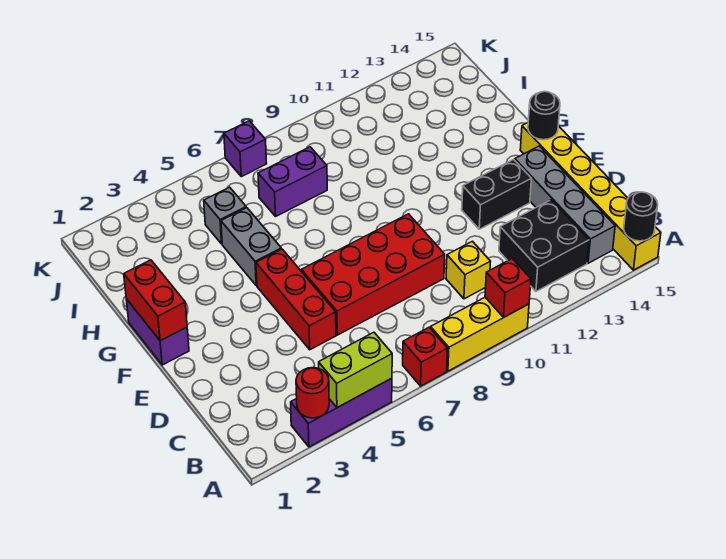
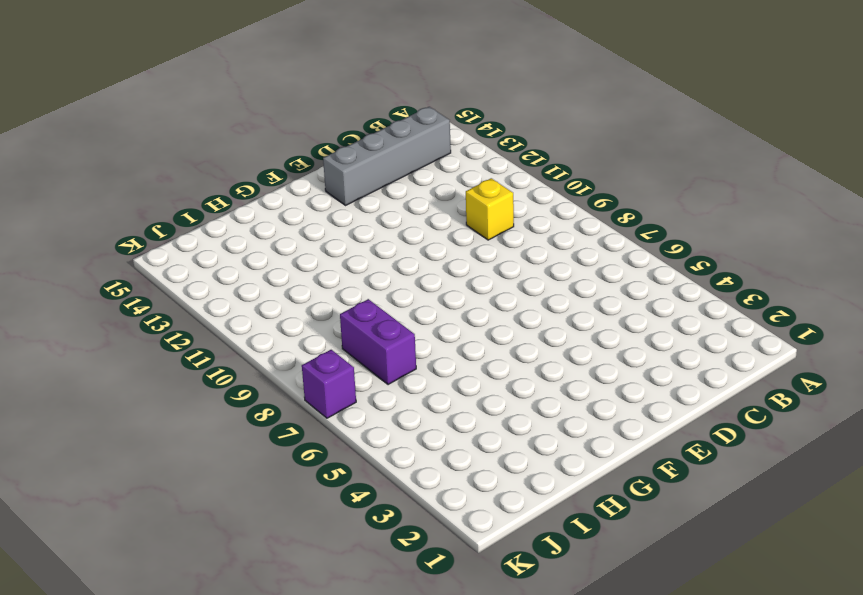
none -> purple 1x3 brick [291,378,392,447]
none -> red 1x1 brick [403,327,448,386]
none -> yellow 1x3 brick [431,297,529,371]

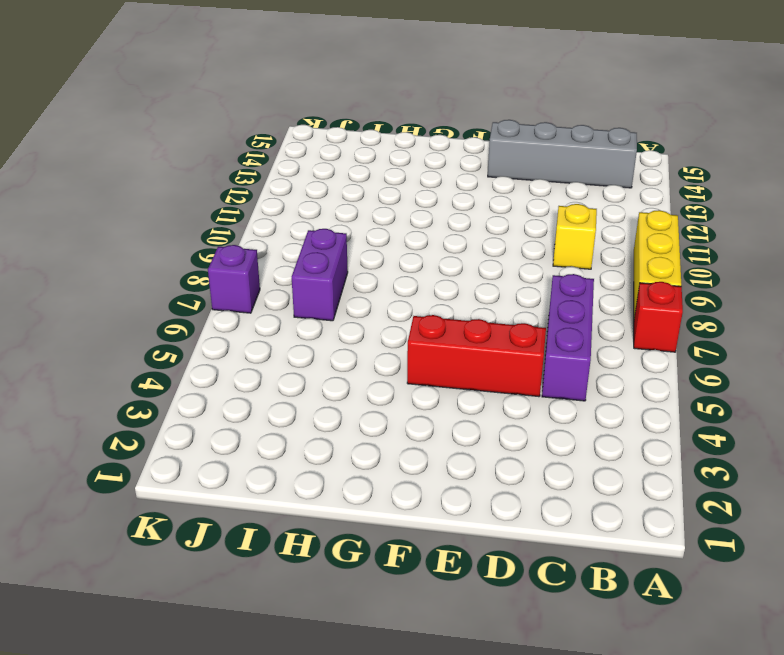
purple 1x3 brick [542,274,594,401] -> purple 1x3 brick moved to [291,378,392,447]
none -> yellow 1x6 brick [520,123,661,270]
none -> black 2x2 brick [499,200,589,291]
none -> red 2x4 brick [301,214,445,335]

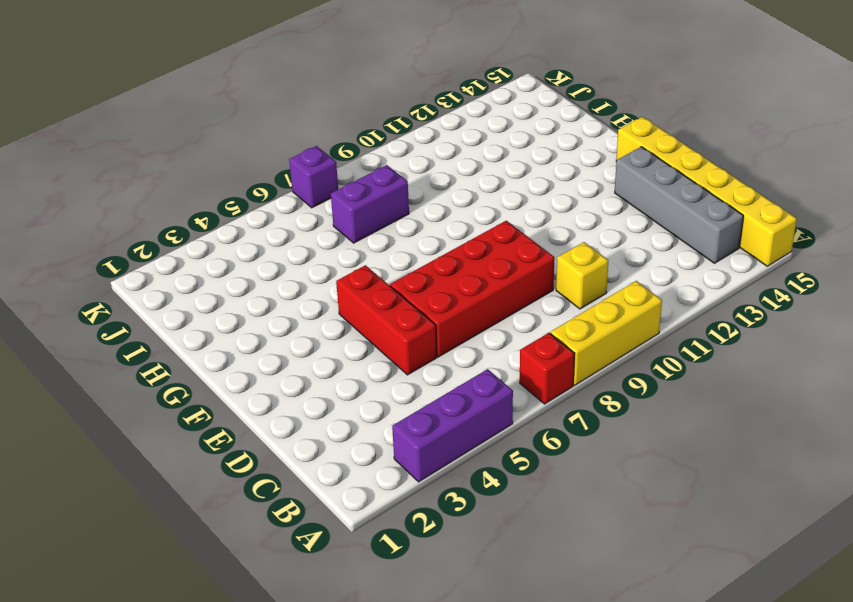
none -> black 2x2 brick [499,200,589,291]
none -> black 1x2 brick [462,159,531,229]
none -> purple 1x2 brick [126,299,189,365]

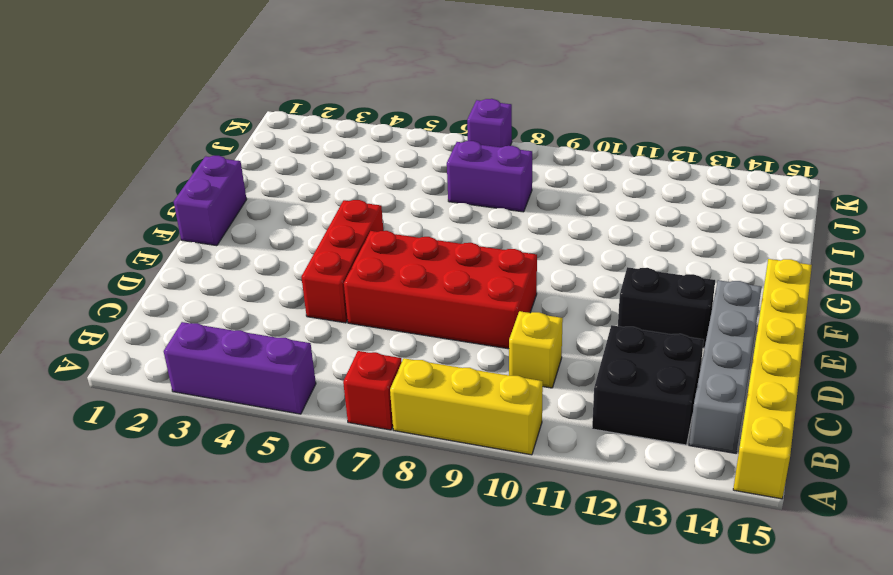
none -> grey 1x2 brick [221,208,281,285]
none -> grey 1x1 brick [204,187,246,244]
none -> red 1x1 round brick [296,368,329,418]

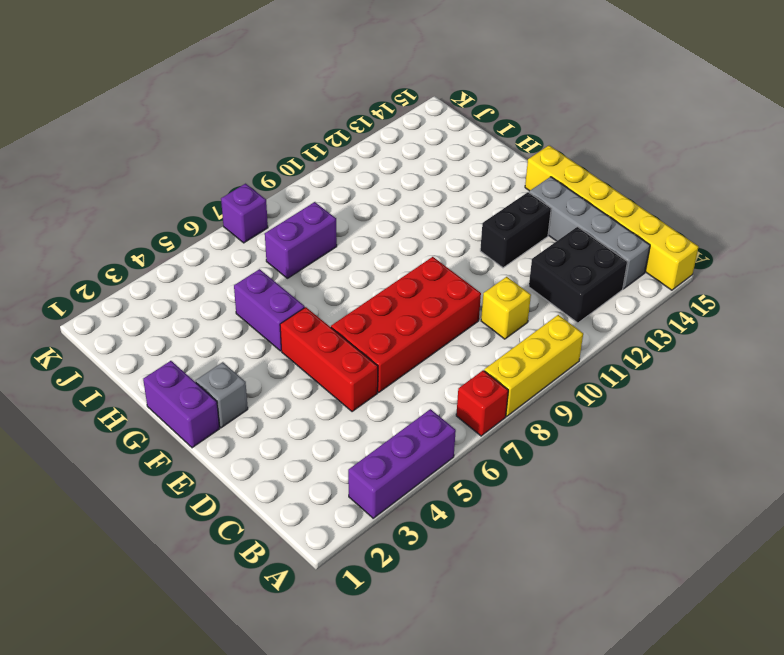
grey 1x1 brick [196,362,248,428] -> grey 1x1 brick moved to [204,187,246,244]
purple 1x2 brick [234,269,305,351] -> grey 1x2 brick [221,208,281,285]
none -> red 1x1 round brick [296,368,329,418]
none -> lime 1x2 brick [319,332,392,408]
none -> red 1x1 brick [485,259,531,318]

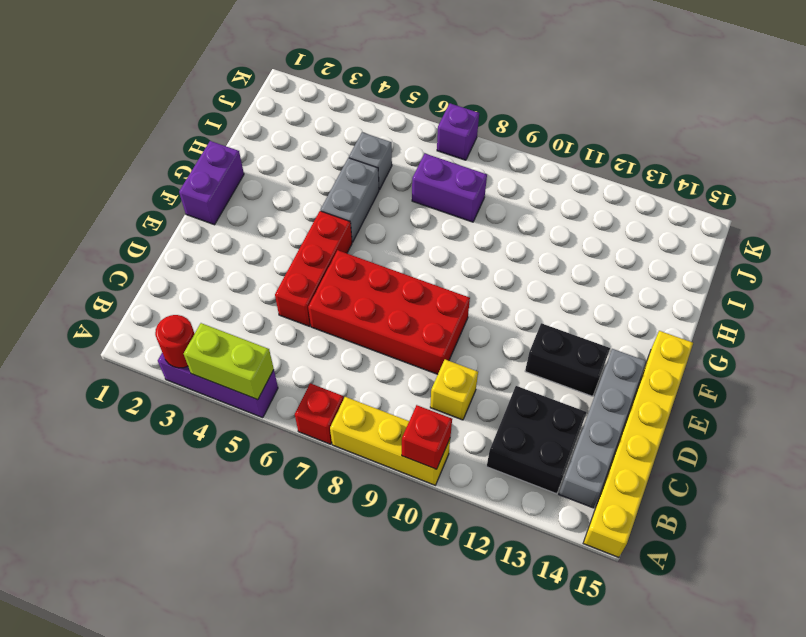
none -> black 1x1 round brick [624,192,658,241]
none -> red 1x2 brick [124,260,187,341]
none -> black 1x1 round brick [528,91,560,140]

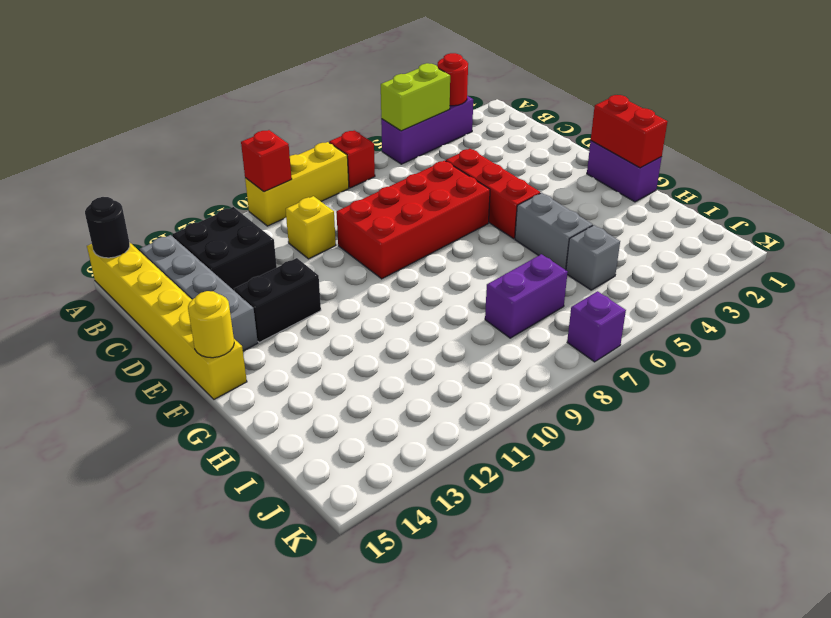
yellow 1x1 round brick [188,291,234,358] -> black 1x1 round brick [528,91,560,140]

